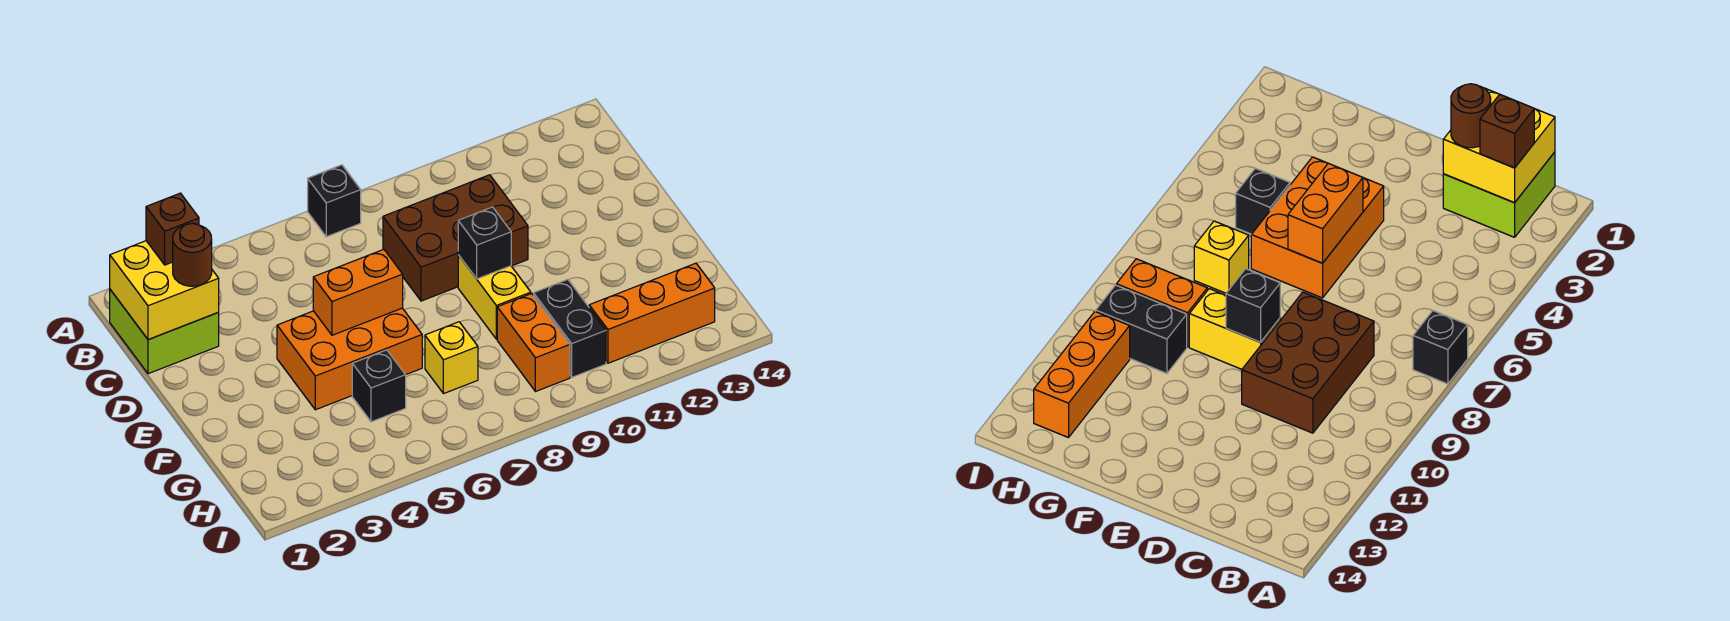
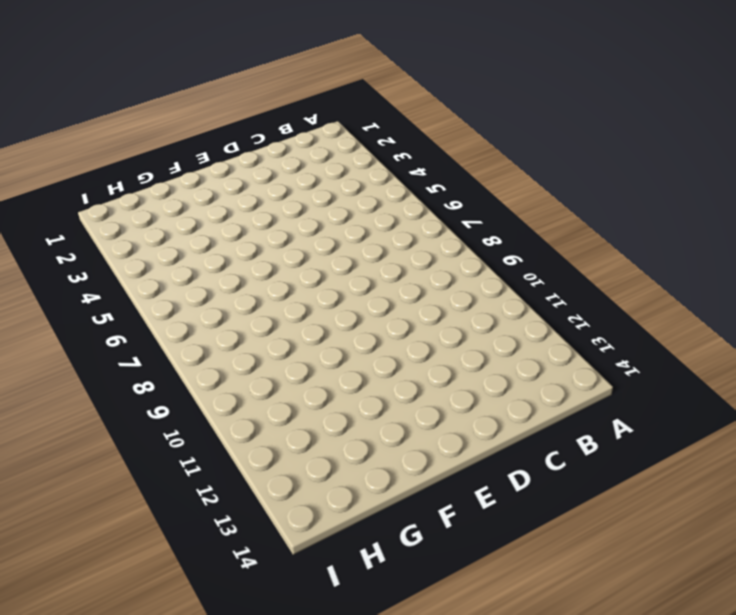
none -> black 1x1 brick [308,165,361,237]
none -> lime 2x2 brick [110,290,219,374]
none -> brown 2x3 brick [383,175,528,301]

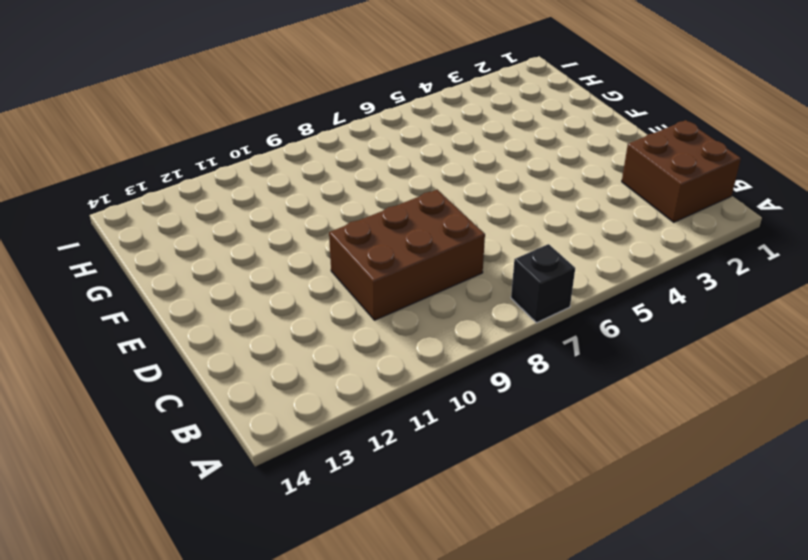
brown 2x2 brick [622,120,741,222] -> lime 2x2 brick [110,290,219,374]
none -> orange 2x3 brick [277,308,422,410]
none -> yellow 1x2 brick [458,255,531,339]
none -> black 1x1 brick [352,350,406,422]

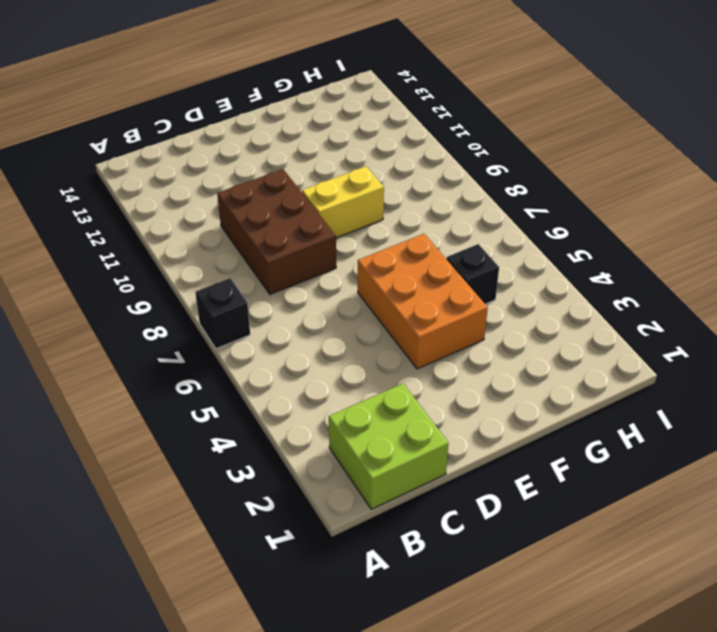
none -> yellow 1x1 brick [425,322,478,394]
none -> orange 1x2 brick [497,294,570,392]
none -> black 1x2 brick [534,279,606,377]

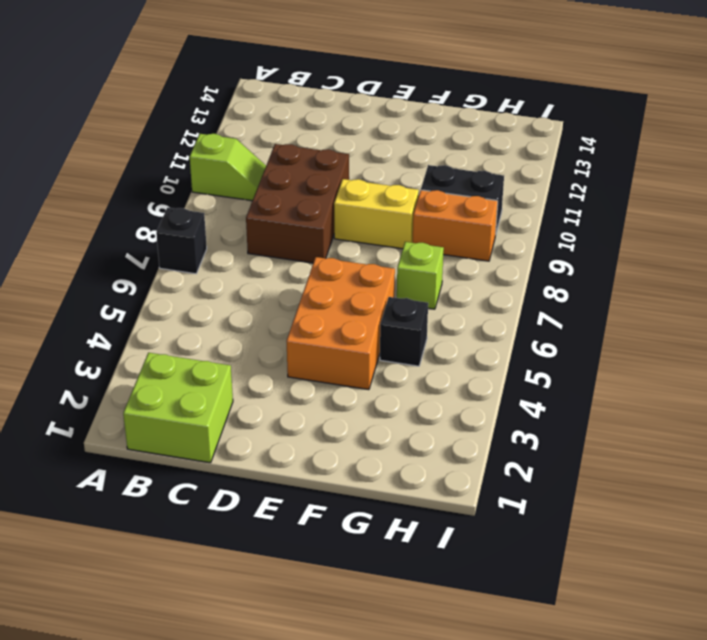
lime 1x2 slope [190,134,266,201] -> none
lime 1x1 brick [397,242,444,309] -> yellow 1x1 brick [425,322,478,394]
none -> orange 1x3 brick [589,263,715,363]
none -> yellow 2x2 brick [110,241,219,340]
none -> orange 1x2 brick [313,249,403,335]

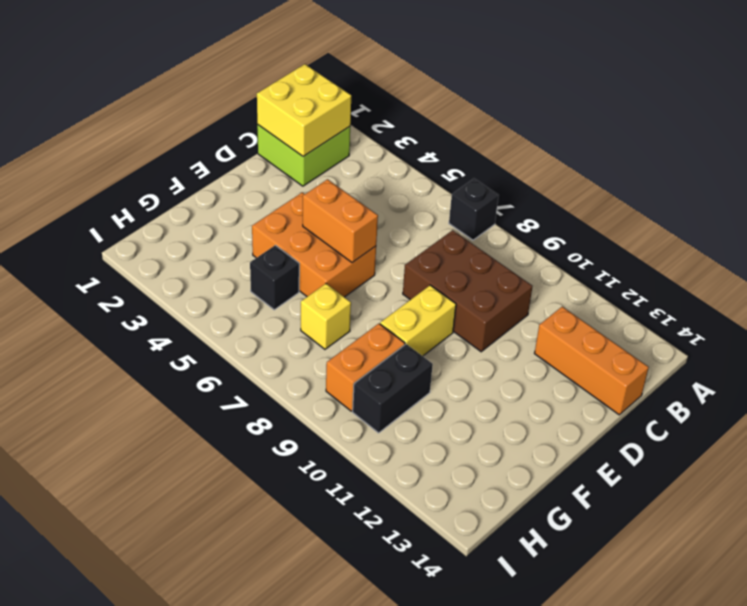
orange 1x3 brick [534,307,649,415] -> orange 1x3 brick moved to [589,263,715,363]
none -> black 1x1 brick [458,207,511,279]
none -> brown 1x1 brick [146,193,199,265]
none -> brown 1x1 round brick [173,223,212,286]

